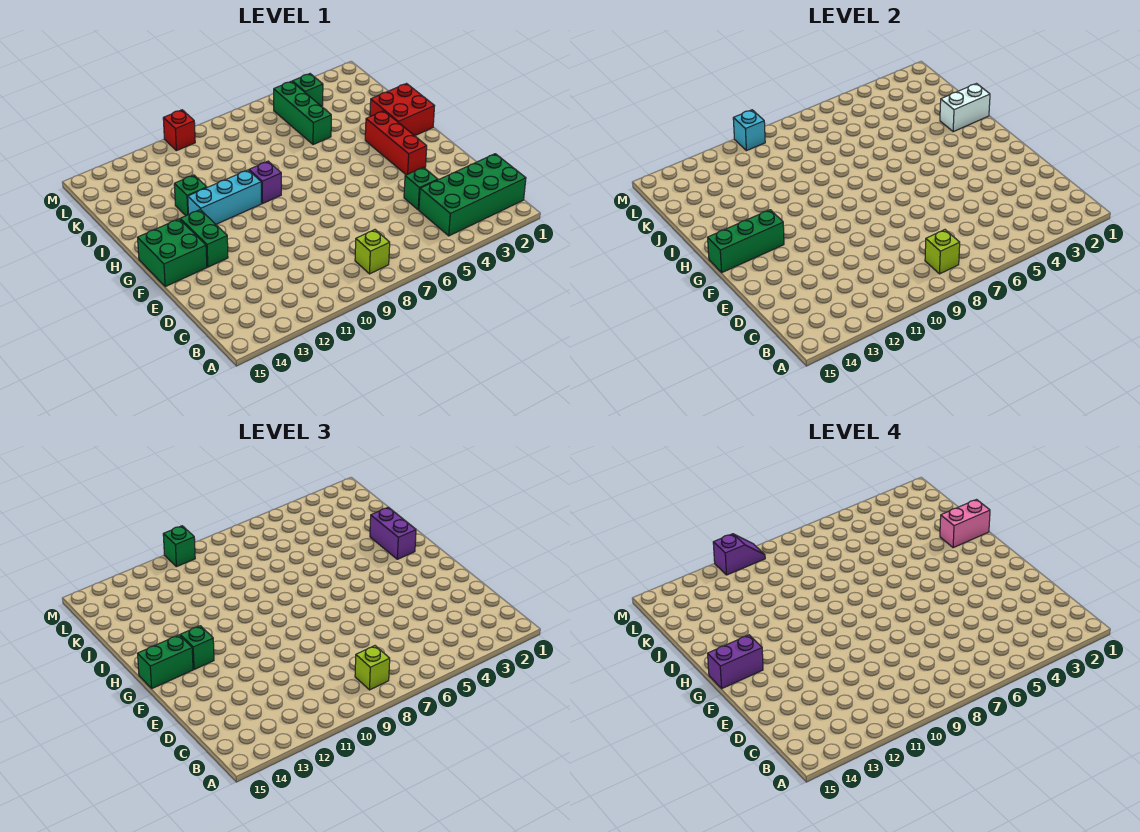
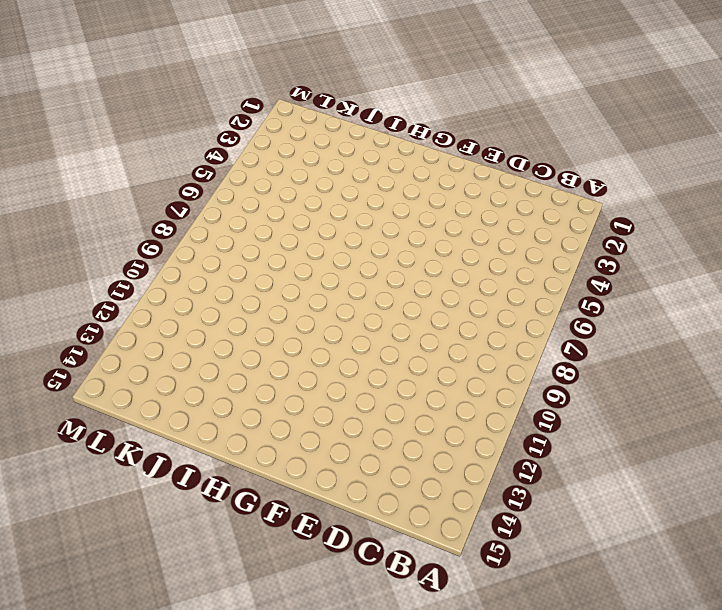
none -> green 2x4 brick [419,154,526,236]
none -> lime 1x1 brick [355,230,390,274]
none -> green 1x1 brick [404,167,438,210]

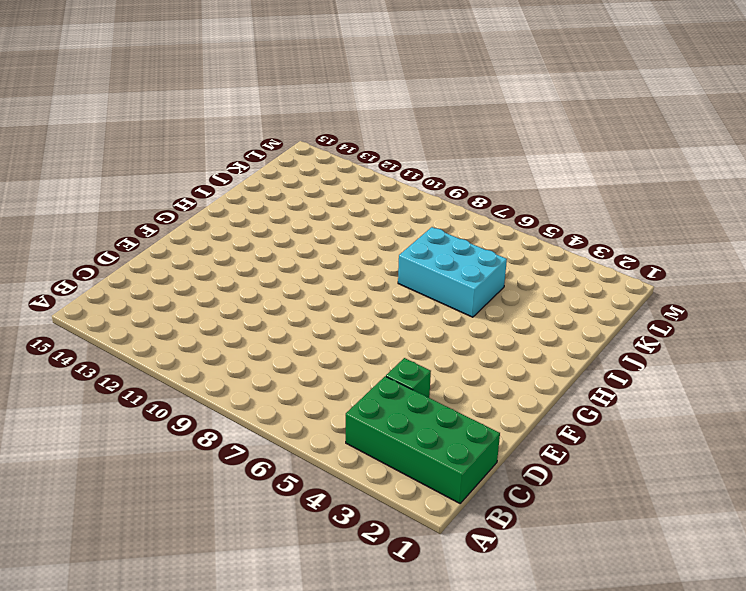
cyan 2x3 brick [398,227,507,317] -> green 1x3 brick [274,81,331,145]
none -> lime 1x1 brick [355,230,390,274]
none -> red 1x3 brick [365,111,427,175]
none -> green 1x2 brick [180,210,228,267]

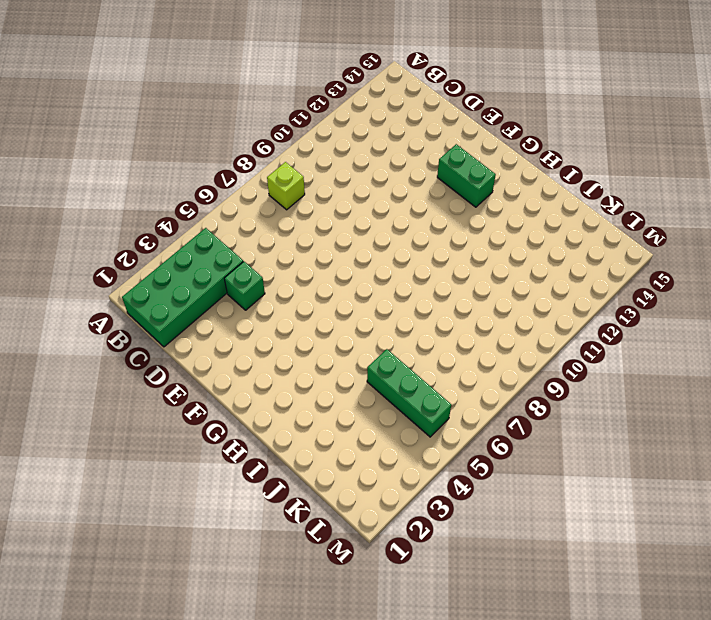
none -> red 1x3 brick [365,111,427,175]
none -> green 2x2 brick [138,219,207,286]
none -> red 2x2 brick [370,84,434,136]

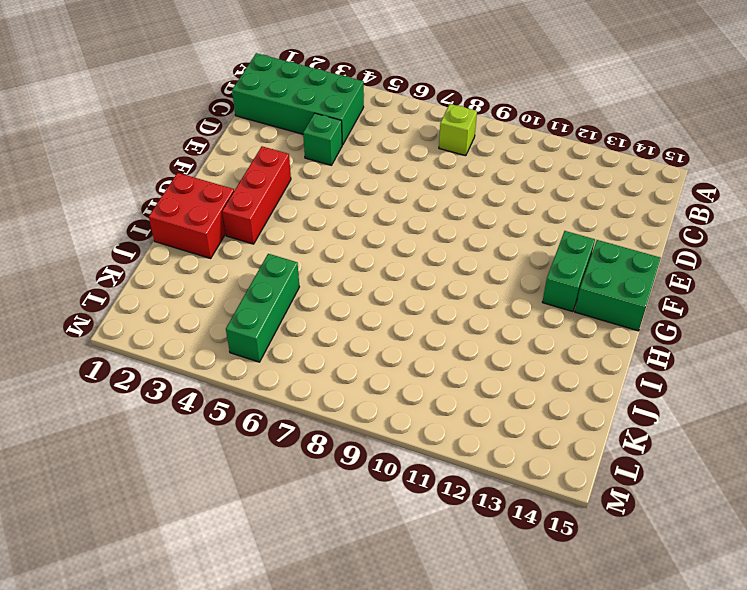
none -> purple 1x1 brick [249,161,281,204]
none -> cyan 1x3 brick [188,170,261,224]
none -> green 1x1 brick [174,175,207,216]

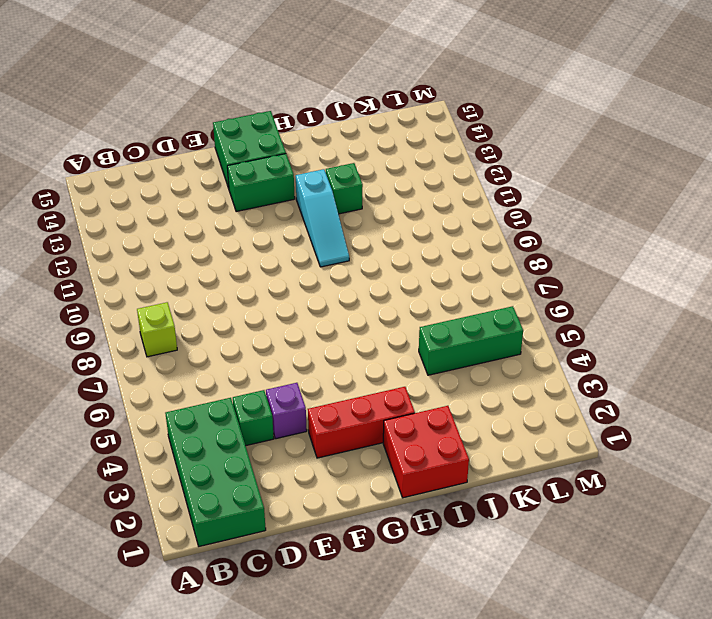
purple 1x1 brick [266,383,307,439] -> purple 1x1 brick moved to [249,161,281,204]
cyan 1x3 slope [296,169,349,267] -> cyan 1x3 brick [188,170,261,224]
none -> green 1x1 brick [292,74,323,106]
none -> red 1x1 brick [163,110,195,151]
none -> lime 1x1 brick [925,230,960,274]

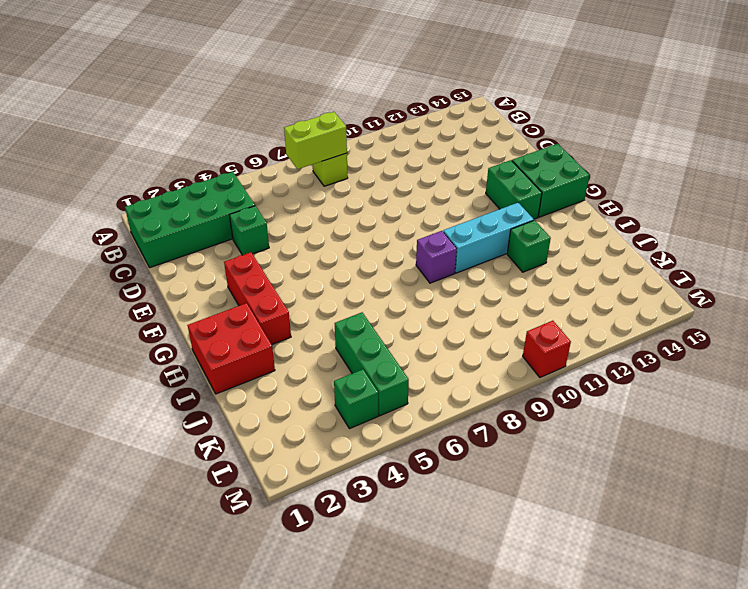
lime 1x2 brick [284,112,347,169] -> lime 1x1 brick [925,230,960,274]
none -> green 1x3 brick [708,210,784,272]
none -> white 1x2 brick [940,84,990,132]
none -> cyan 1x1 brick [733,110,765,151]

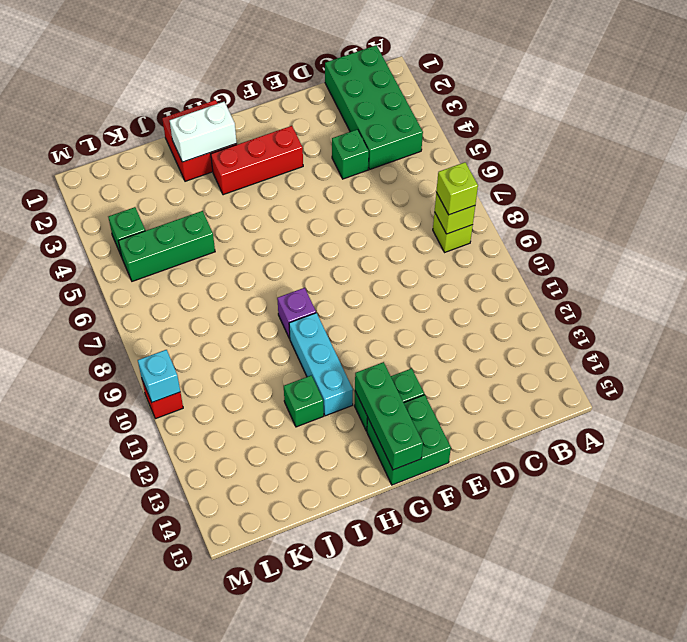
white 1x2 brick [170,102,237,162] -> white 1x2 brick turned to [940,84,990,132]
none -> green 1x1 brick [180,626,214,669]
none -> green 1x2 brick [138,635,193,688]
none -> purple 1x2 brick [370,507,416,559]

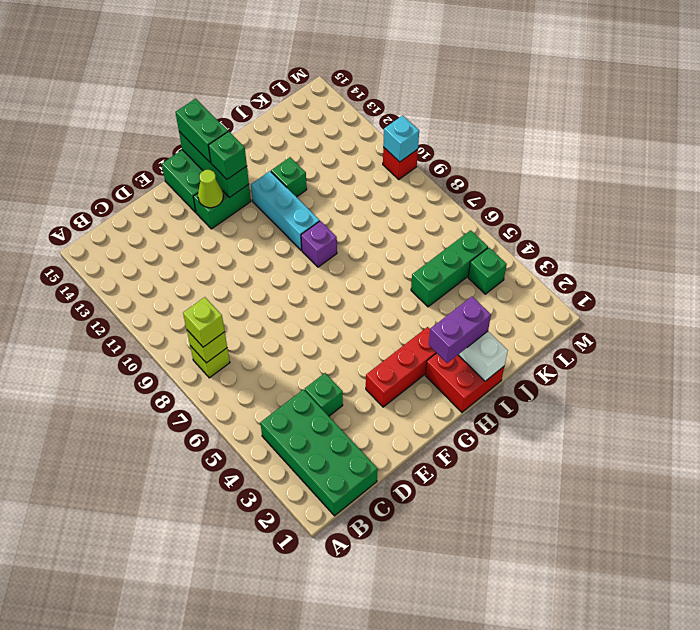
lime 1x1 cone [198,170,223,208] -> none
none -> green 1x1 brick [163,526,195,567]
none -> purple 1x2 brick [708,635,763,688]
none -> pink 1x2 brick [940,500,990,548]

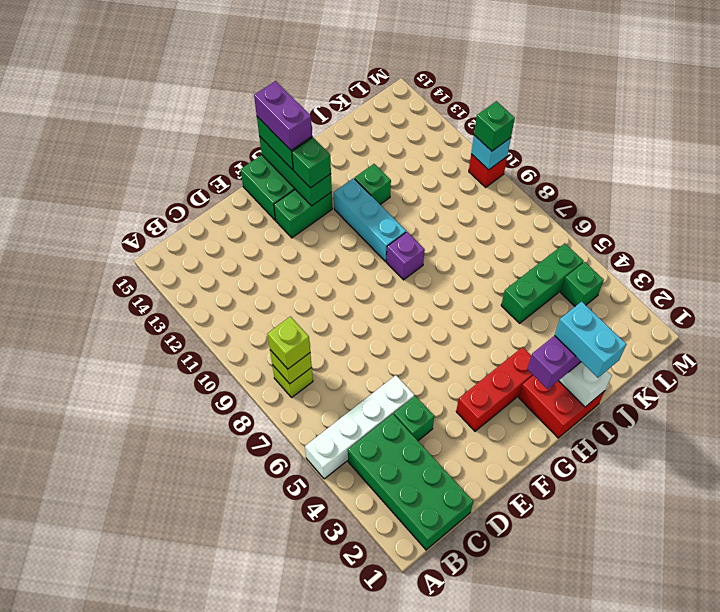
white 1x4 brick [305,375,414,479] -> none
cyan 1x2 brick [555,301,626,378] -> pink 1x2 brick [940,500,990,548]
none -> purple 1x2 slope [713,534,765,575]

